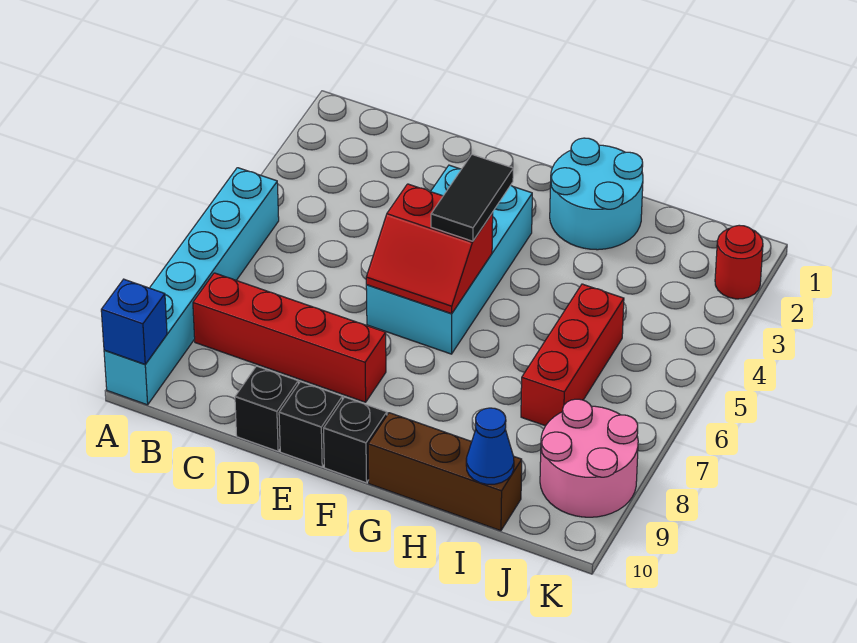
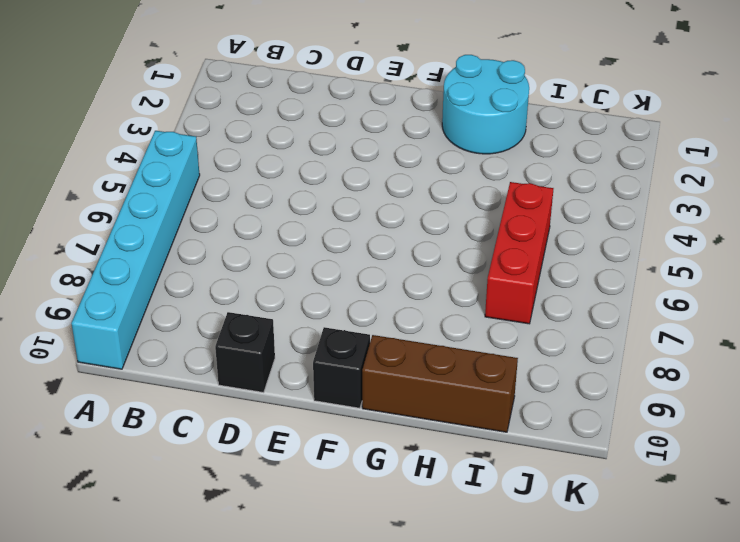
none -> red 1x4 brick [193,273,386,402]
none -> cyan 2x4 brick [366,165,532,354]
none -> black 1x1 brick [279,382,342,467]

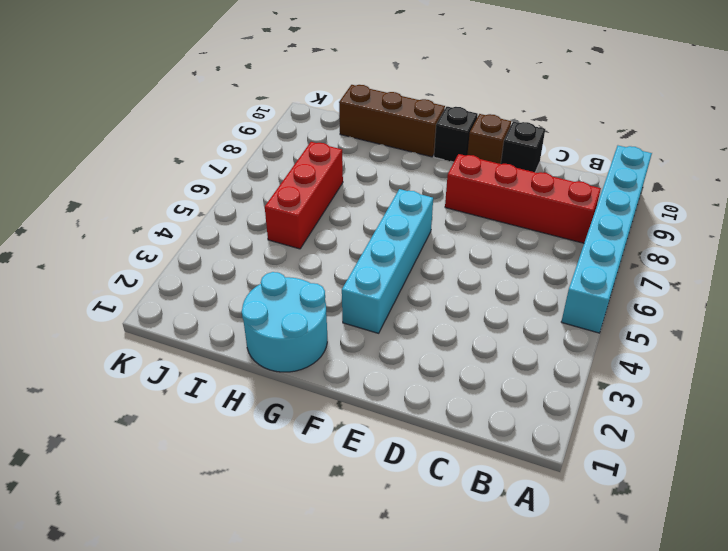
brown 1x1 brick [467,114,511,164] -> black 1x1 brick [279,382,342,467]
cyan 1x4 brick [342,189,433,333] -> cyan 2x4 brick [366,165,532,354]
none -> pink 2x2 round brick [540,399,638,517]
none -> red 1x1 round brick [715,225,763,299]
none -> blue 1x1 brick [101,279,167,364]

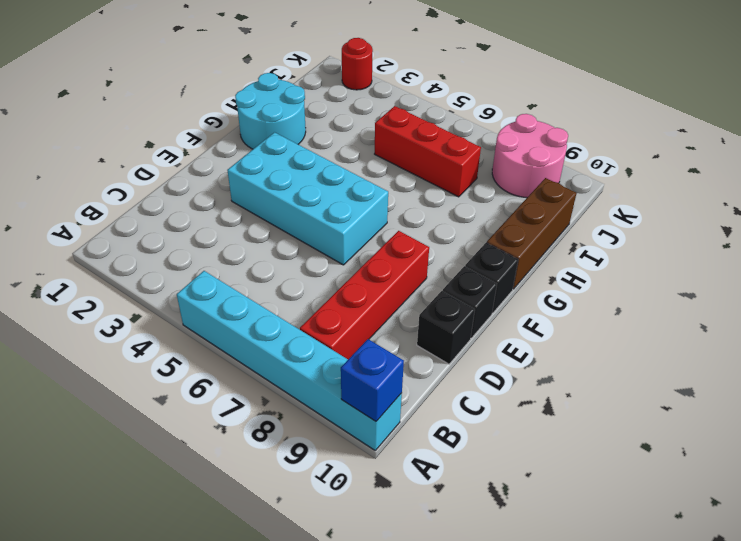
none -> red 2x2 slope [366,184,493,314]
none -> blue 1x1 cone [466,408,514,484]
none -> black 1x2 tile [431,155,513,241]

